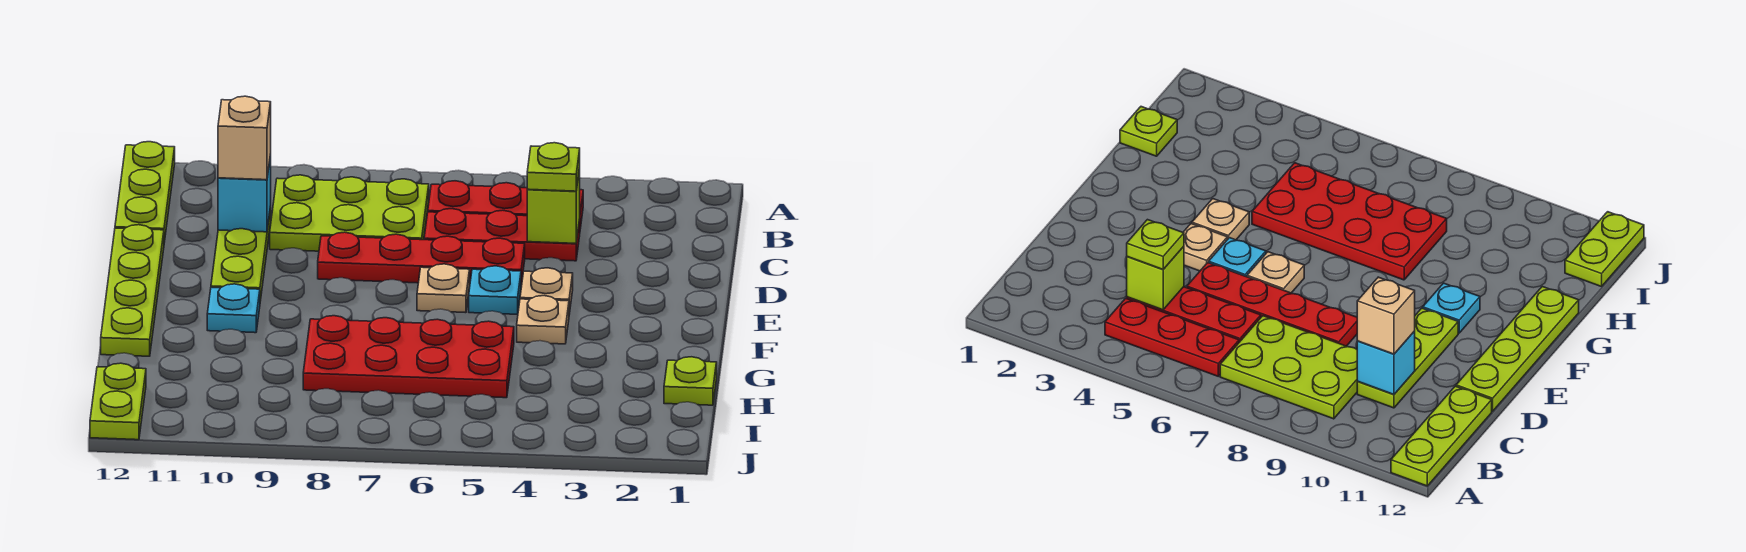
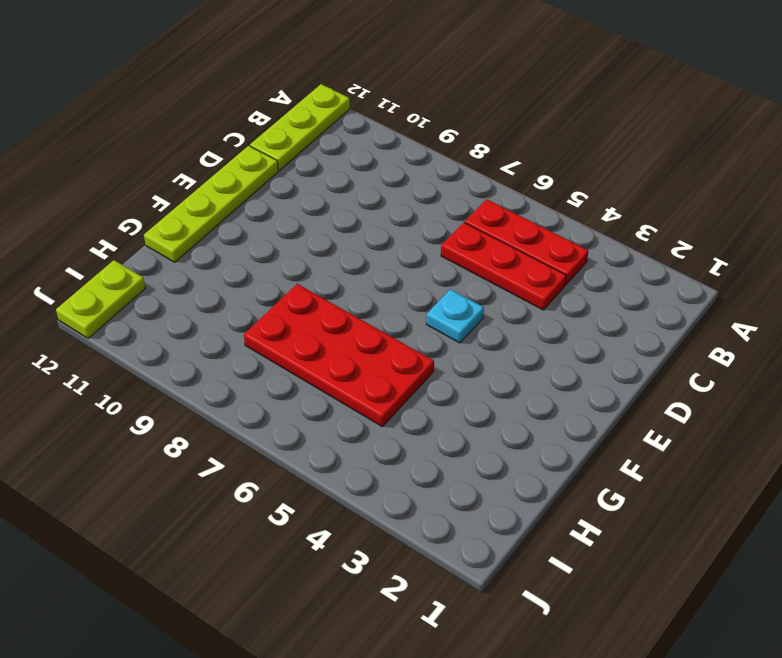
none -> lime 2x3 plate [270,175,429,251]
none -> lime 1x3 plate [211,207,271,301]
none -> red 1x4 plate [318,232,525,284]

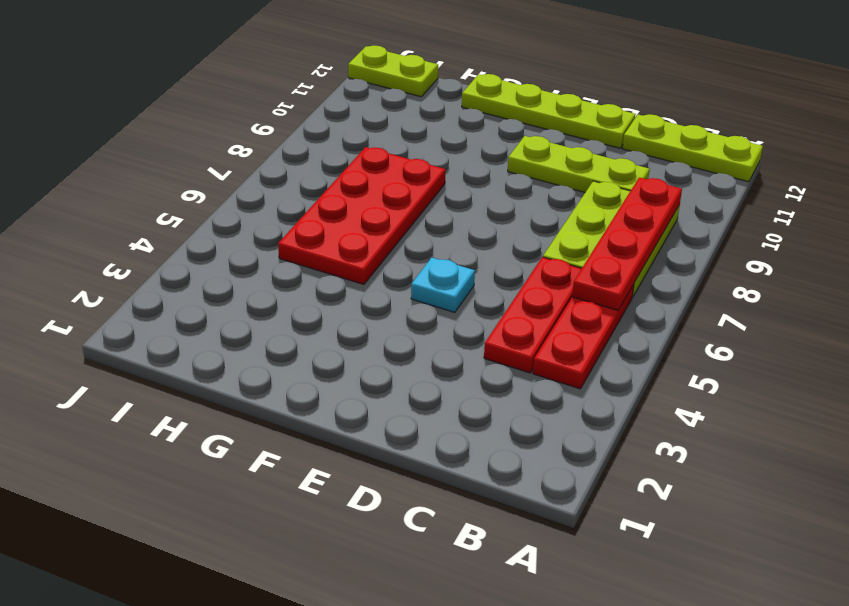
red 1x4 plate [572,177,682,310] -> red 1x4 plate moved to [318,232,525,284]
none -> tan 1x1 plate [520,268,573,314]
none -> tan 1x1 plate [417,264,470,313]
none -> tan 1x1 plate [517,296,569,344]

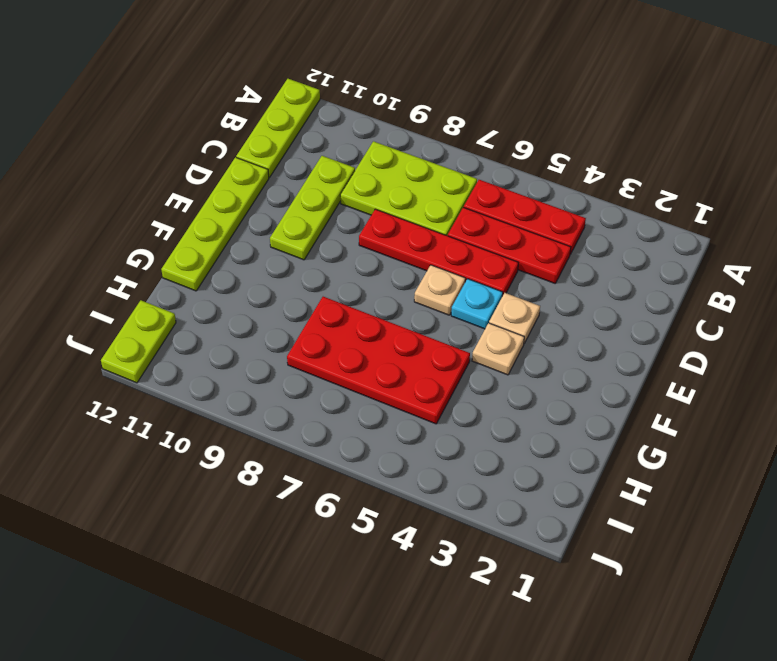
none -> cyan 1x1 plate [207,284,260,333]
none -> lime 1x1 plate [664,357,717,405]
none -> lime 1x1 brick [527,168,580,243]

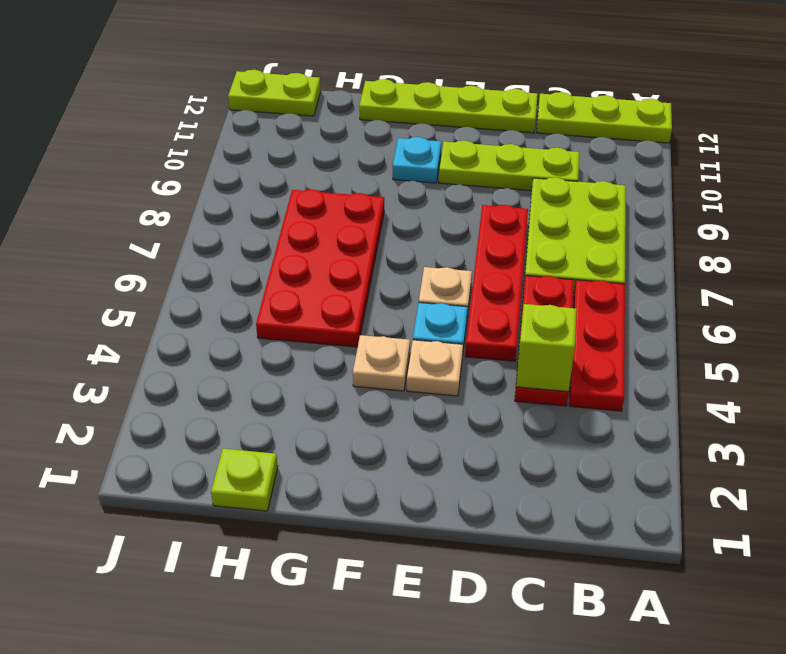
none -> cyan 1x1 brick [218,155,271,232]
none -> lime 1x1 plate [527,143,580,191]
none -> tan 1x1 brick [218,96,271,180]

